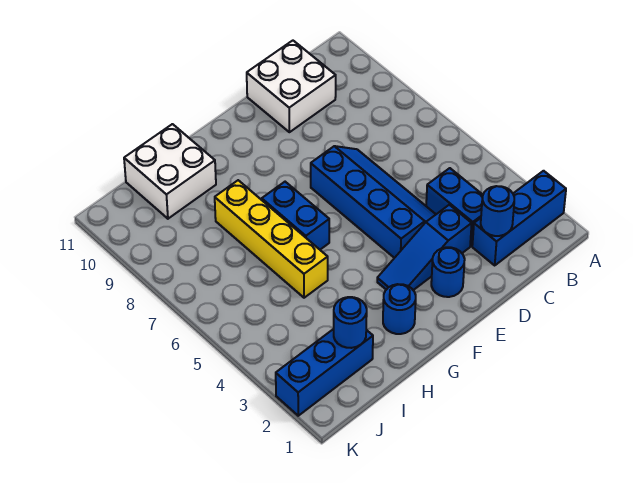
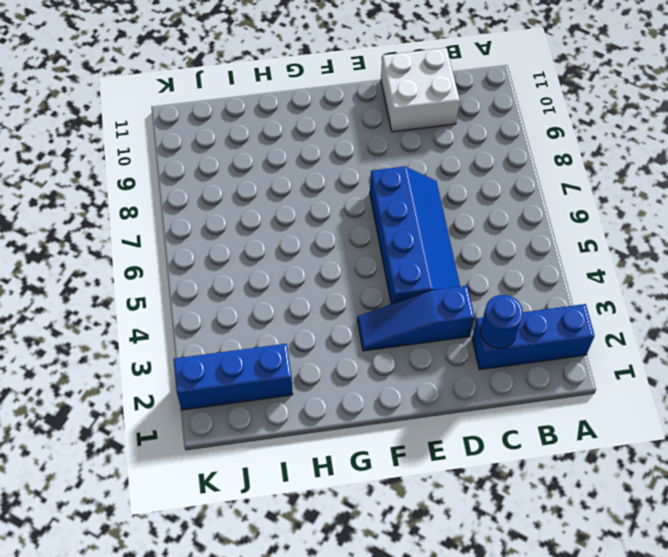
none -> blue 1x2 brick [426,168,483,246]
none -> blue 1x1 round brick [431,247,465,297]
none -> blue 1x1 round brick [383,284,416,334]

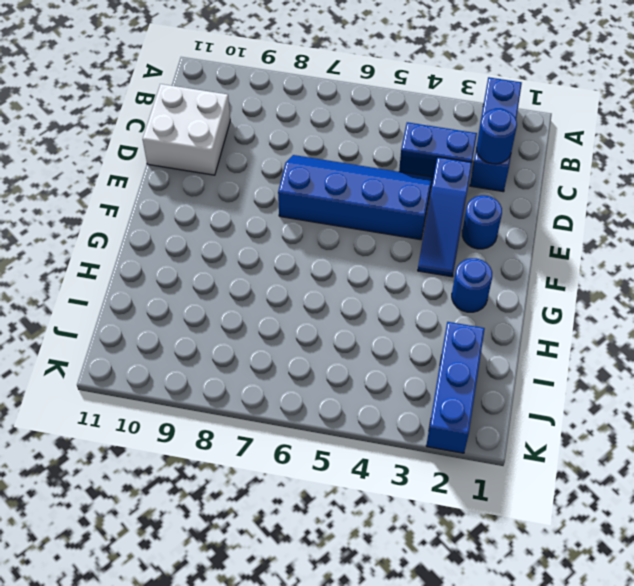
none -> blue 1x2 brick [262,182,329,250]
none -> yellow 1x4 brick [215,180,328,298]
none -> white 2x2 brick [124,124,216,219]

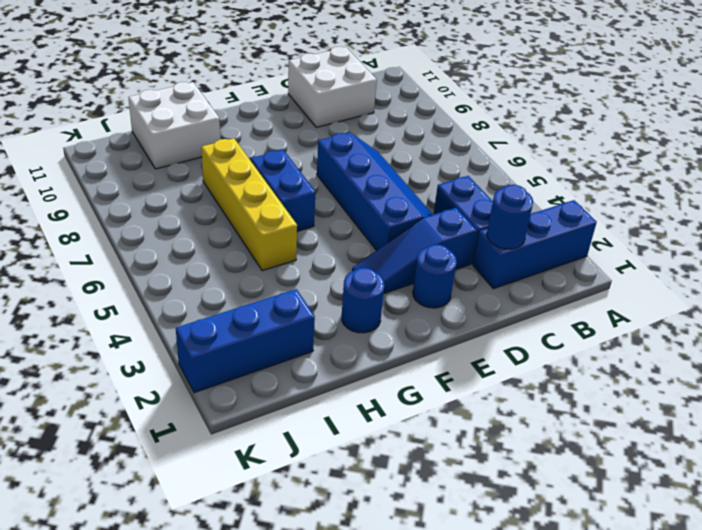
none -> blue 1x1 round brick [334,297,367,348]

